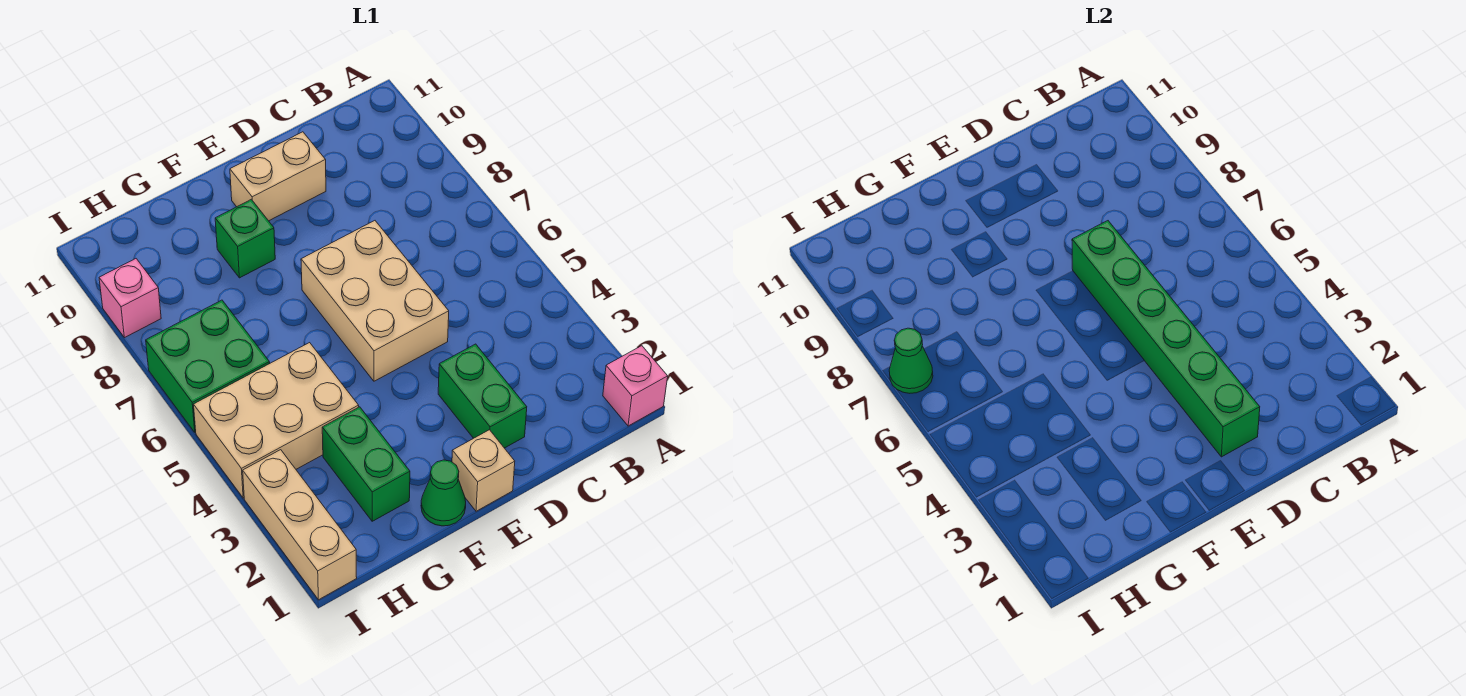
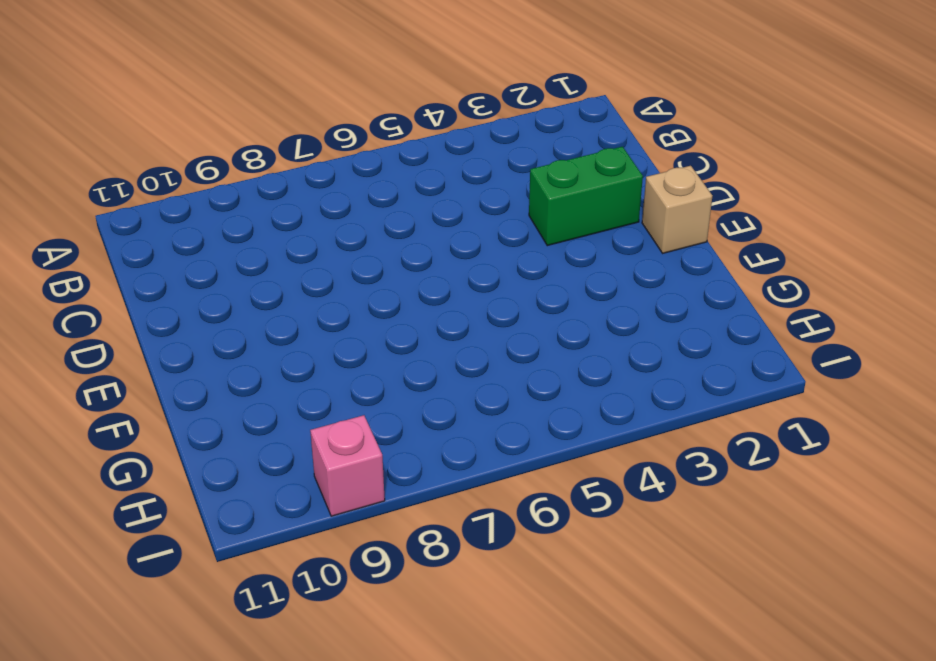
none -> pink 1x1 brick [603,346,668,426]
none -> tan 2x3 brick [301,221,449,381]
none -> tan 1x2 brick [230,132,326,221]

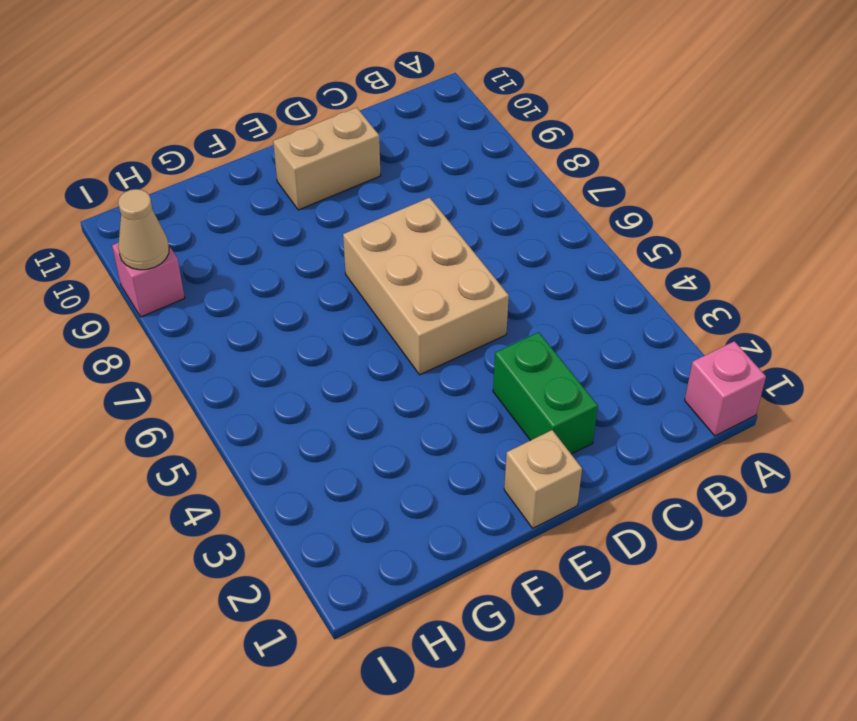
tan 1x1 cone [118,189,169,270] -> none
none -> green 1x1 cone [421,460,466,526]
none -> green 1x1 brick [215,199,275,278]
none -> green 1x2 brick [322,407,410,521]

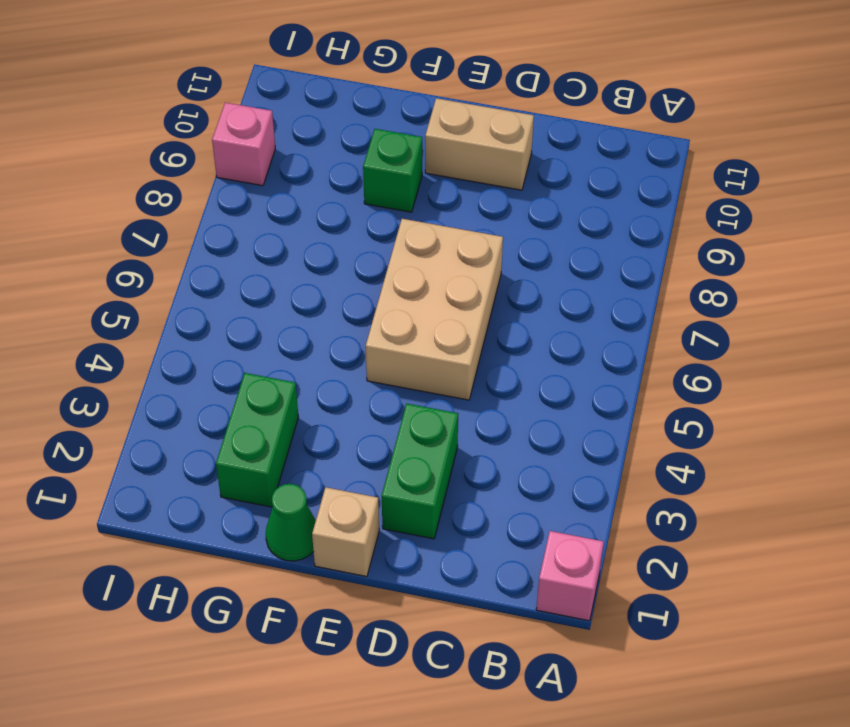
none -> tan 2x3 brick [194,343,359,498]
none -> green 2x2 brick [146,300,270,432]
none -> tan 1x3 brick [243,450,357,600]

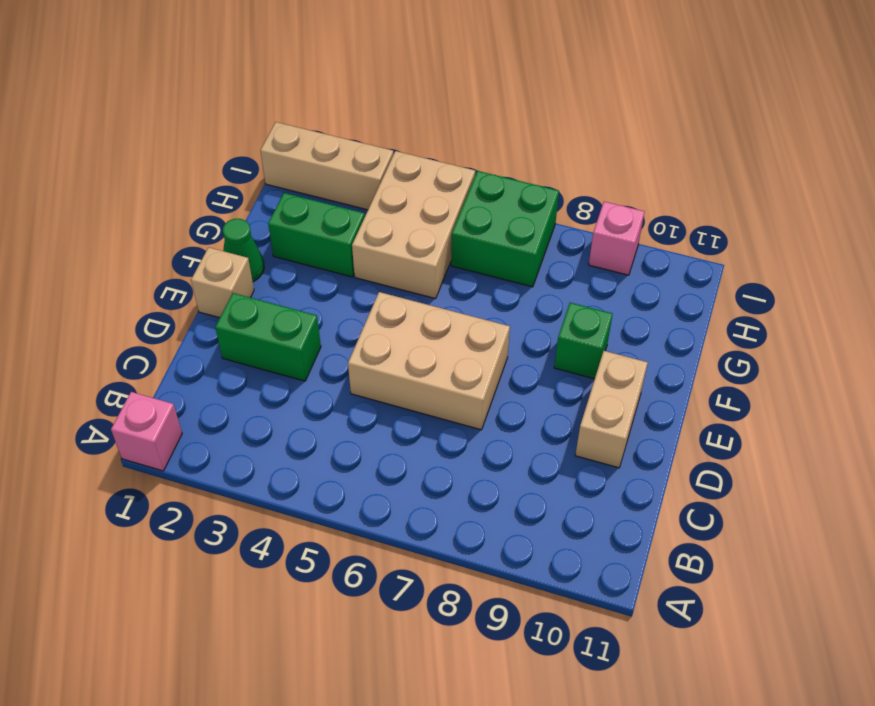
none -> green 1x6 brick [1072,221,1260,457]
none -> green 1x1 cone [889,328,933,393]

